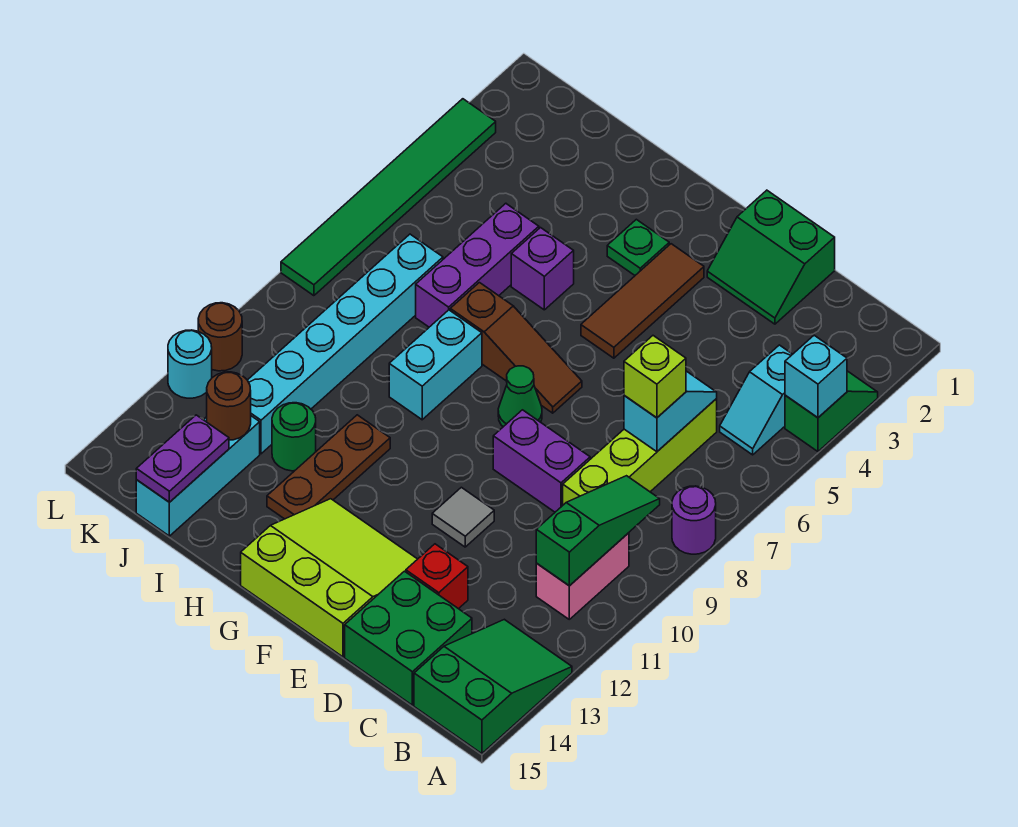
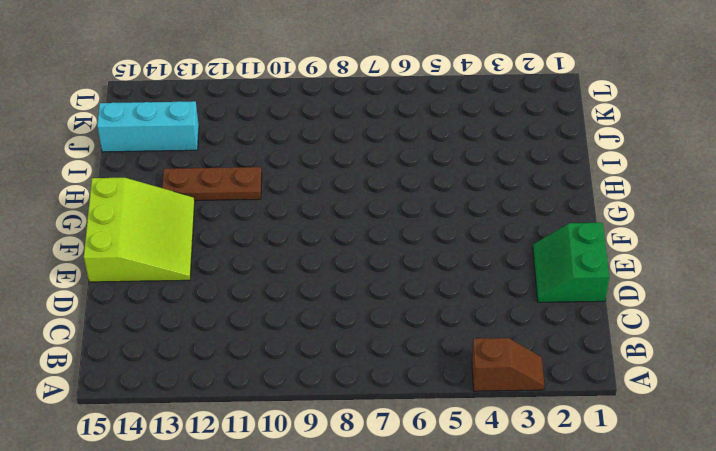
brown 1x2 slope [472,338,544,391] -> green 1x2 slope [785,371,878,451]
none -> purple 1x1 round brick [672,486,716,554]
none -> green 2x3 slope [414,619,572,754]
none -> cyan 1x2 slope [720,345,792,455]
none -> pink 1x2 brick [536,533,629,619]

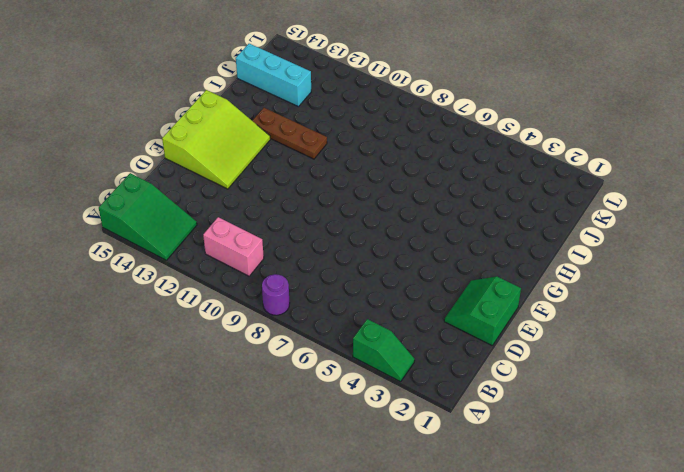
none -> cyan 1x2 slope [720,345,792,455]
none -> lime 1x4 brick [563,399,717,505]
none -> green 2x2 brick [345,571,472,705]
none -> purple 1x2 brick [493,410,590,512]

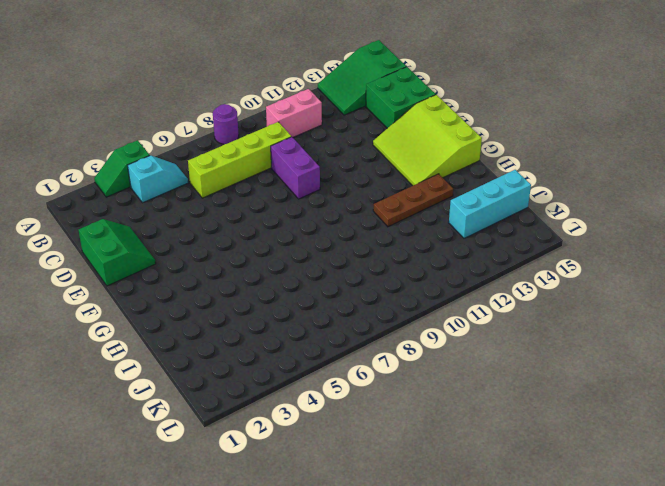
none -> red 1x1 brick [406,544,468,609]
none -> grey 1x1 tile [432,487,494,547]
none -> brown 1x3 tile [581,244,704,358]
none -> brown 1x3 slope [450,283,582,413]

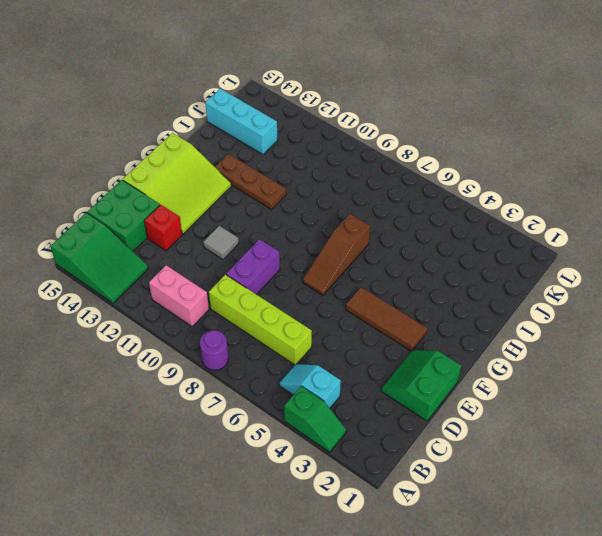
none -> green 1x1 cone [498,366,542,427]
none -> green 1x1 plate [607,219,669,275]
none -> purple 1x1 brick [511,228,574,310]
none -> cyan 1x2 brick [389,310,482,420]

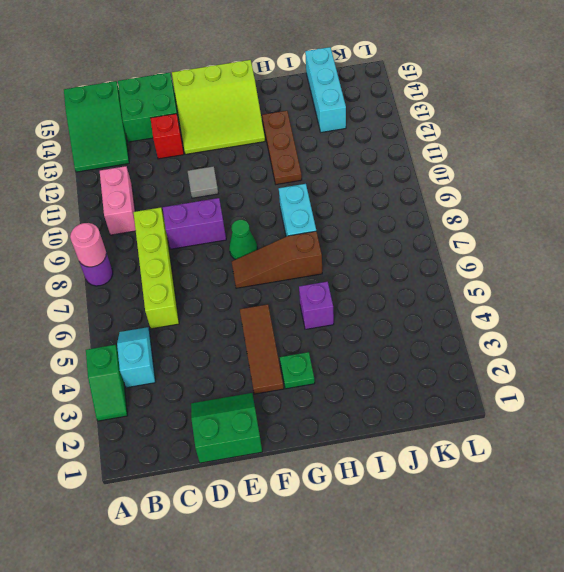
pink 1x1 round brick [70,223,106,267] -> none
none -> purple 1x3 brick [416,203,539,327]
none -> green 1x1 round brick [272,403,316,471]
none -> cyan 1x6 brick [248,234,443,454]
none -> green 1x6 tile [281,99,496,296]

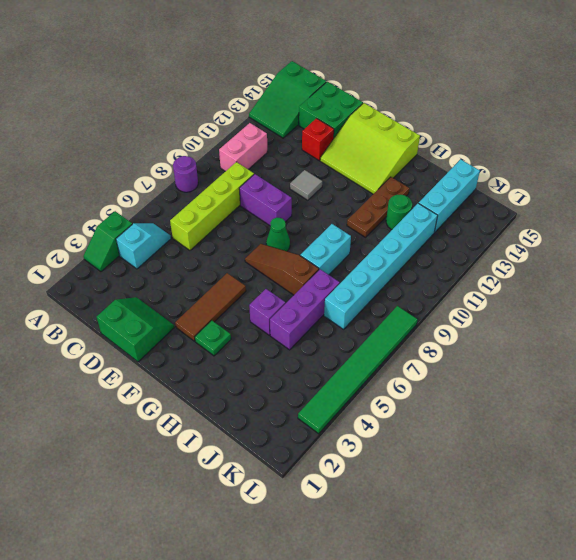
none -> brown 1x1 round brick [198,303,242,371]
none -> cyan 1x1 round brick [168,330,212,398]
none -> cyan 1x1 brick [785,335,847,418]
none -> green 1x3 slope [536,476,660,585]

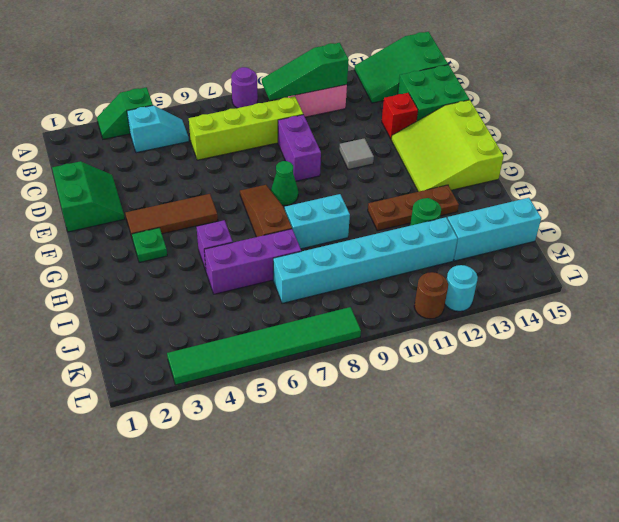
none -> cyan 1x1 brick [785,335,847,418]
none -> cyan 1x2 slope [624,371,717,452]
none -> brown 1x1 round brick [207,372,251,440]
none -> purple 1x2 plate [136,415,229,502]

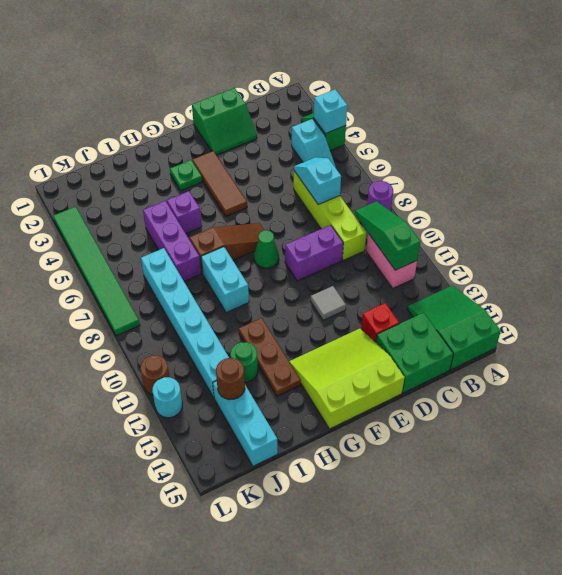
none -> purple 1x2 plate [136,415,229,502]
none -> lime 1x1 brick [624,336,686,418]

